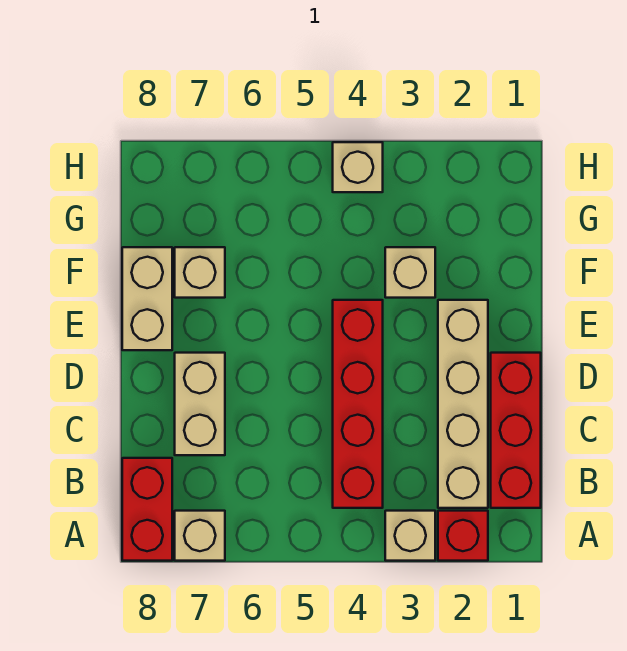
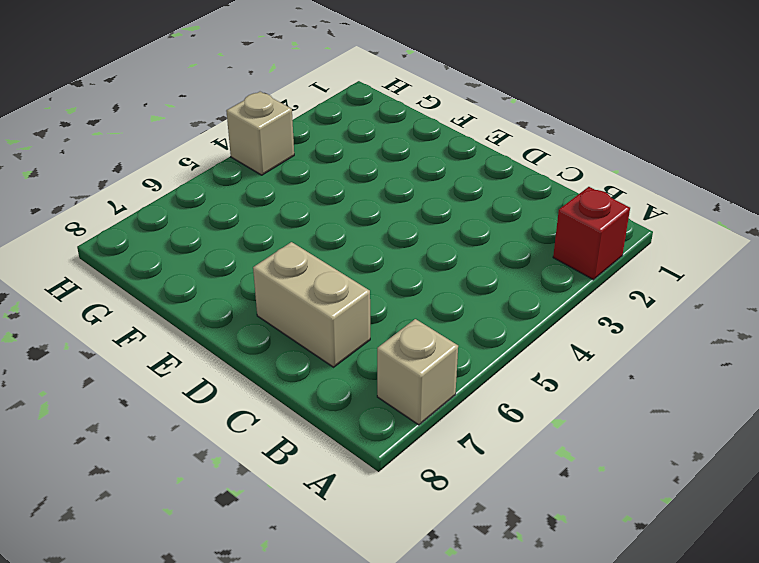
none -> tan 1x1 brick [385,511,435,561]
none -> red 1x2 brick [122,458,172,561]
none -> red 1x3 brick [491,353,541,508]

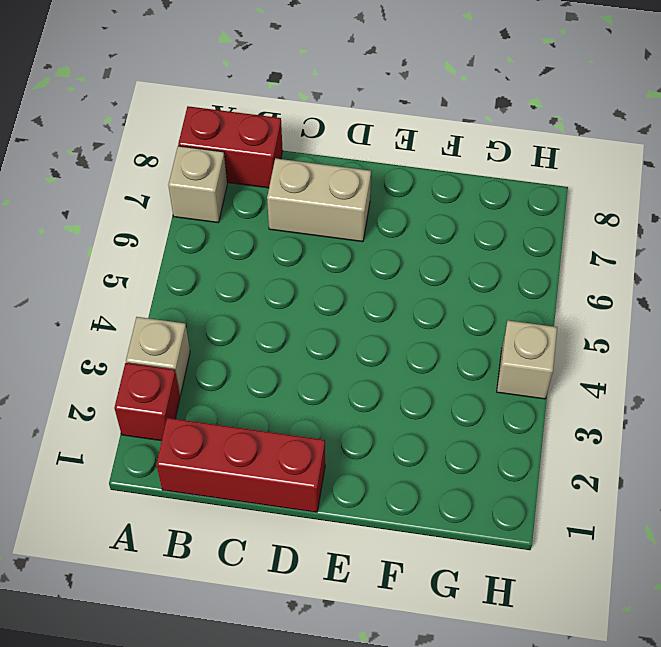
none -> tan 1x4 brick [438,300,488,508]
none -> red 1x4 brick [333,300,383,508]
none -> tan 1x2 brick [122,247,172,350]

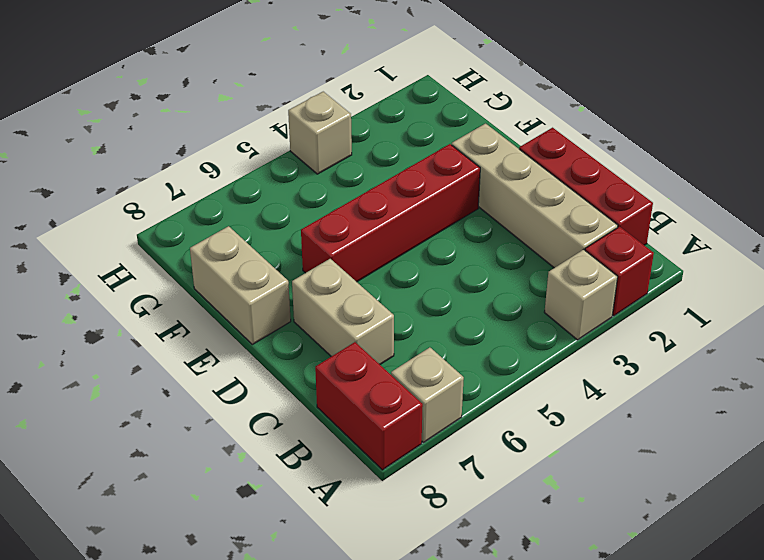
red 1x4 brick [301,144,480,282] -> red 1x4 brick turned to [333,300,383,508]
none -> tan 1x1 brick [385,247,435,298]
none -> tan 1x1 brick [175,247,225,298]

